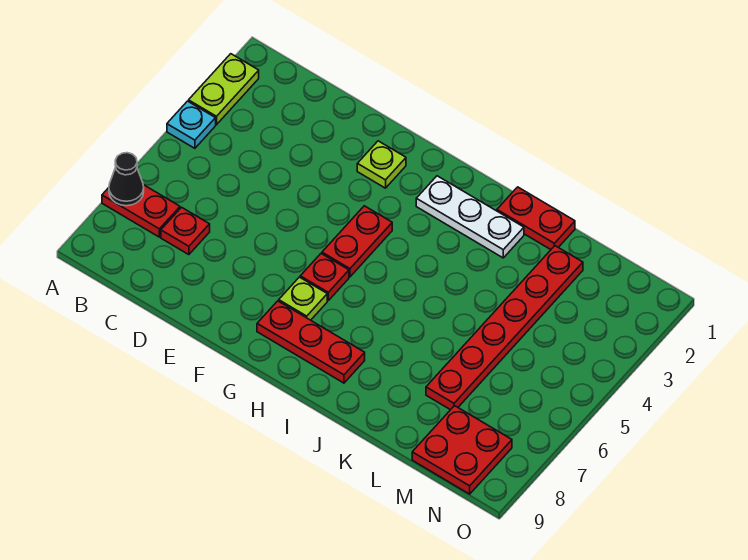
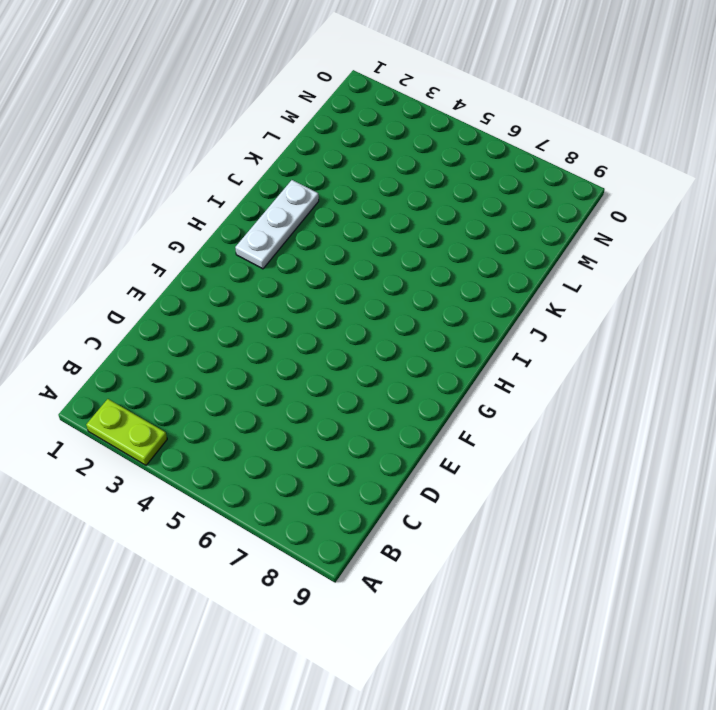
none -> cyan 1x1 plate [167,101,216,148]
none -> red 1x2 plate [102,185,180,237]
none -> red 1x1 plate [161,207,210,255]

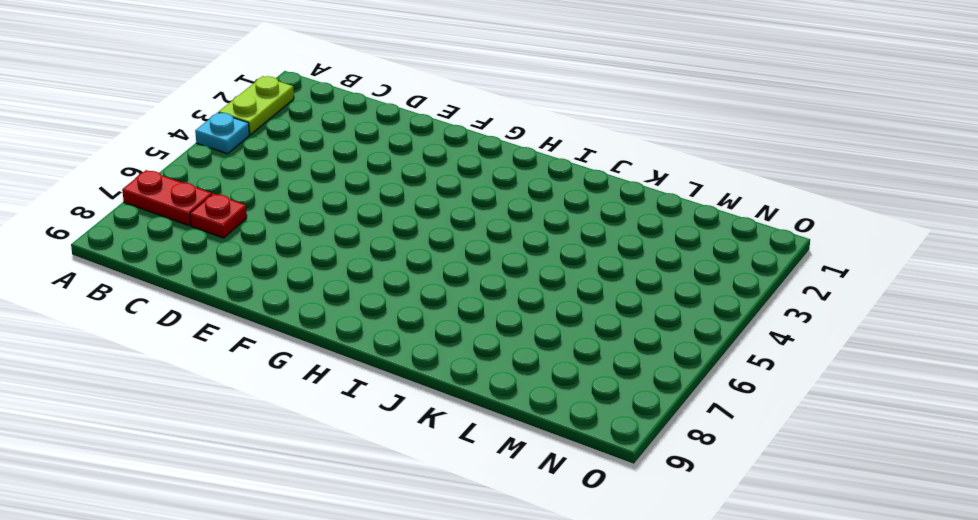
none -> lime 1x1 plate [357,141,406,188]
none -> red 1x2 plate [322,206,392,277]
none -> red 1x1 plate [300,254,349,300]

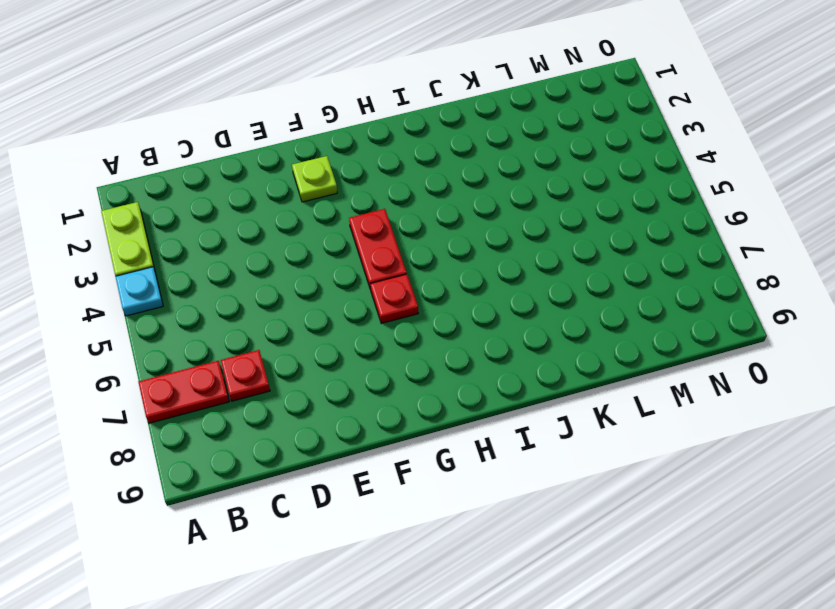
none -> lime 1x1 plate [279,277,327,320]
none -> red 1x3 plate [257,301,365,383]
none -> white 1x3 plate [416,176,524,258]

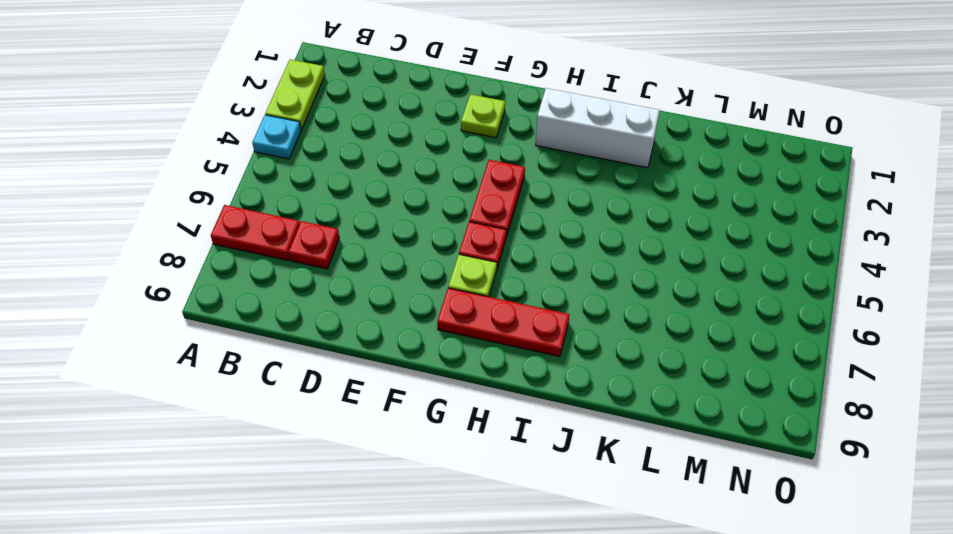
white 1x3 brick [536,88,660,168] -> white 1x3 plate [416,176,524,258]
none -> red 1x2 plate [497,187,575,250]
none -> red 1x6 plate [426,246,583,410]
none -> red 2x2 plate [412,406,512,494]

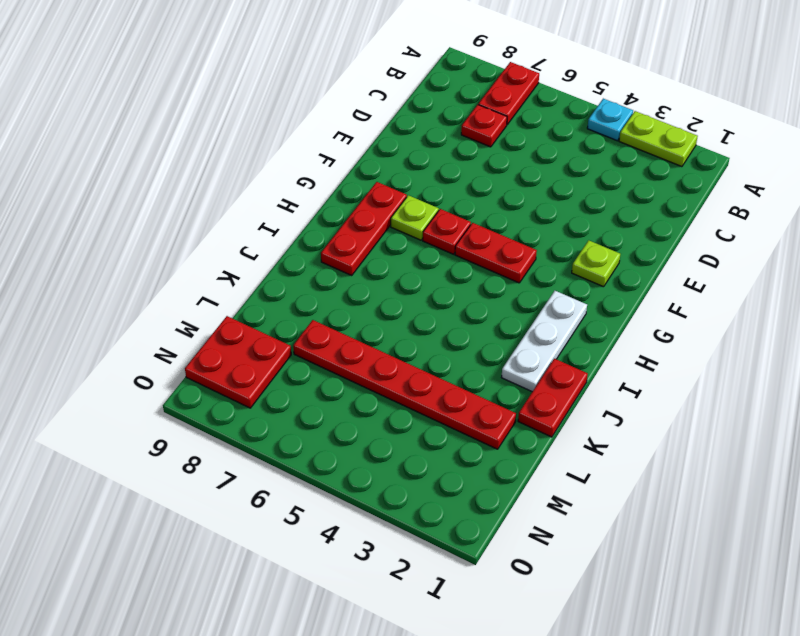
none -> black 1x1 cone [109,153,144,206]

